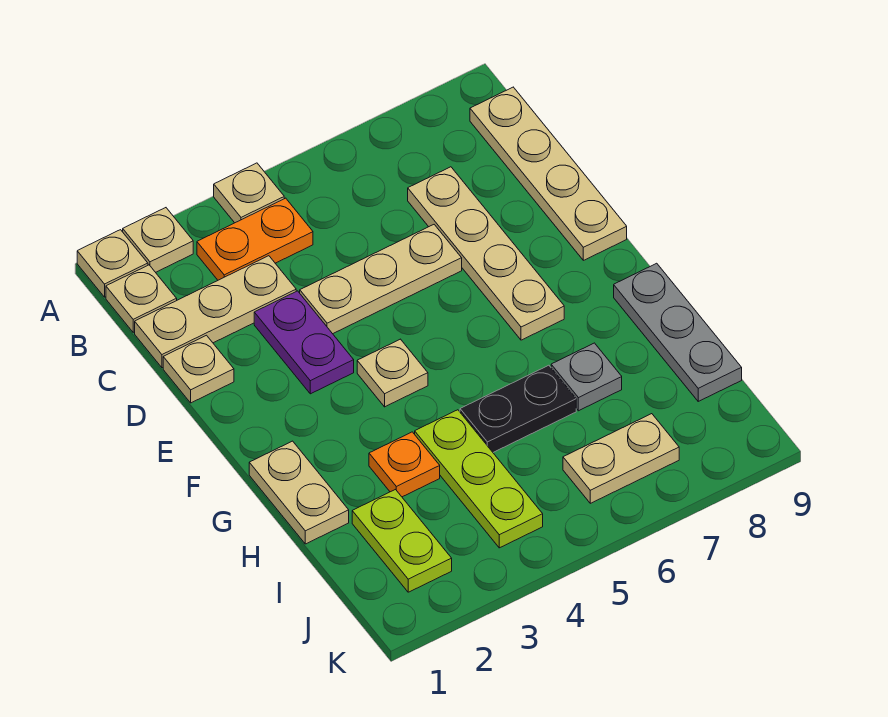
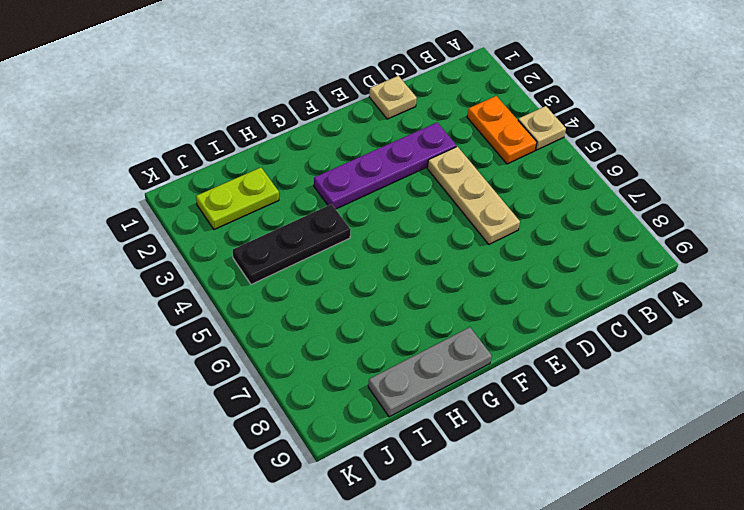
purple 1x4 plate [314,122,456,209] -> purple 1x2 plate [254,291,354,394]
black 1x3 plate [233,204,351,284] -> lime 1x3 plate [415,410,543,548]
none -> tan 1x1 plate [77,230,148,297]
none -> tan 1x1 plate [123,208,193,272]
none -> tan 1x1 plate [106,265,177,332]

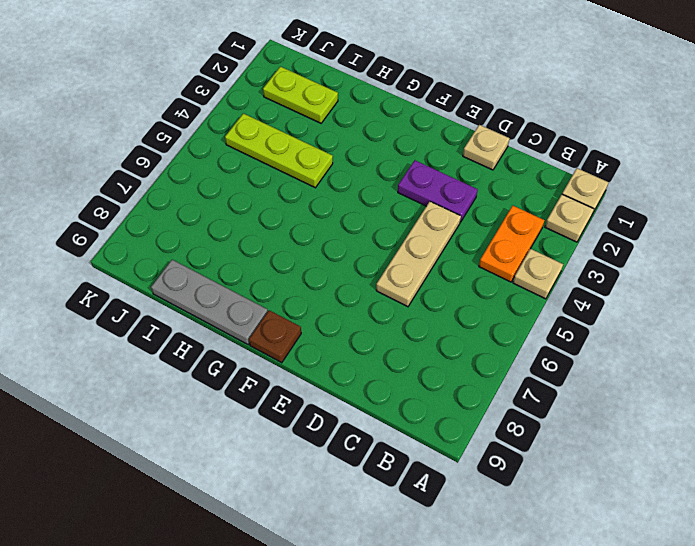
brown 1x1 plate [249,310,301,363] -> none
none -> tan 1x1 plate [106,265,177,332]
none -> tan 1x4 plate [470,87,627,260]
none -> tan 1x3 plate [135,256,296,368]

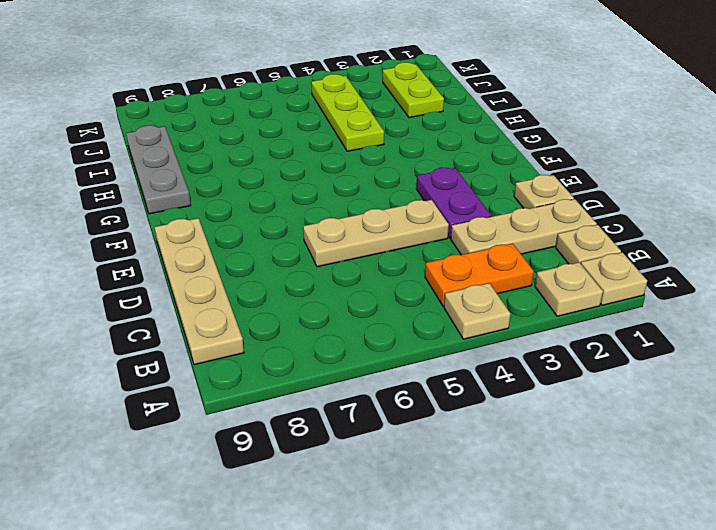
none -> tan 1x4 plate [408,167,564,340]
none -> tan 1x1 plate [357,339,428,407]
none -> tan 1x2 plate [249,441,349,544]

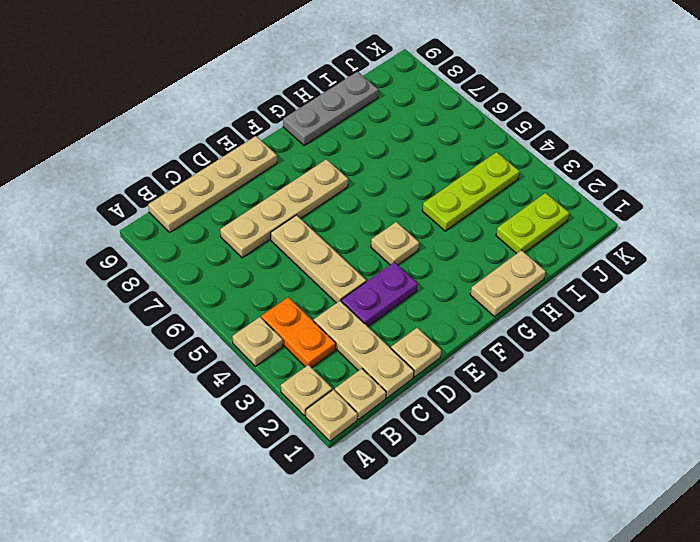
none -> orange 1x1 plate [369,432,440,497]
none -> black 1x2 plate [460,365,576,452]
none -> grey 1x1 plate [551,343,622,411]

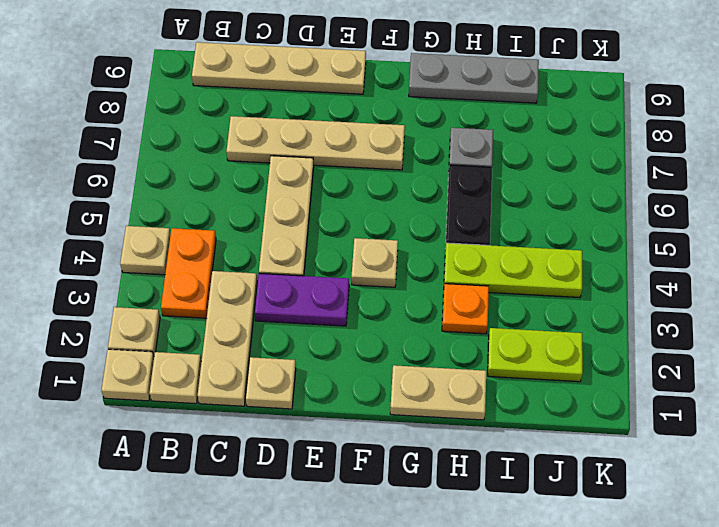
none -> tan 1x2 plate [563,414,679,503]

